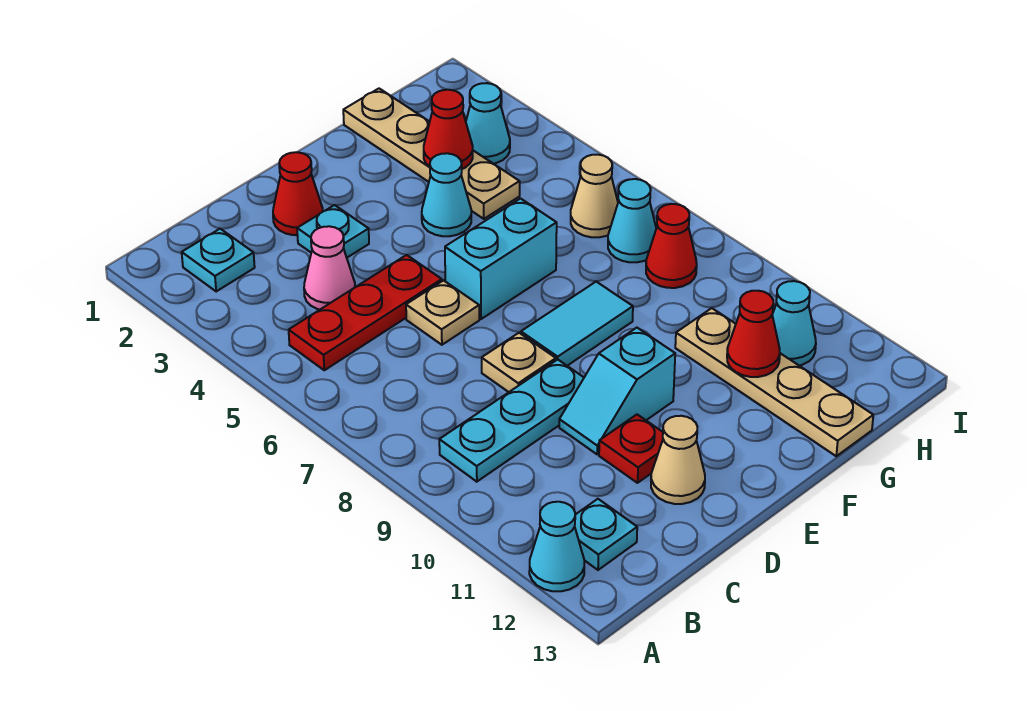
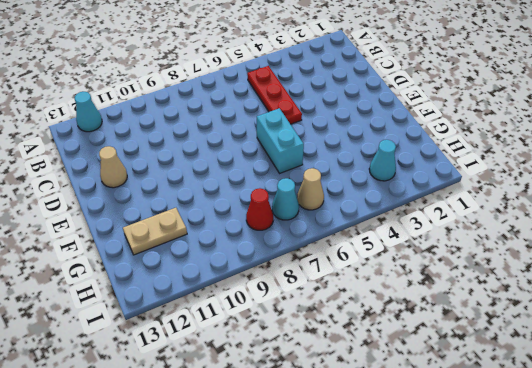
tan 1x2 plate [123,208,187,255] -> tan 1x4 plate [675,308,873,456]
none -> cyan 1x1 plate [182,229,255,292]
none -> cyan 1x3 plate [439,360,584,482]
none -> cyan 1x1 plate [575,499,637,570]

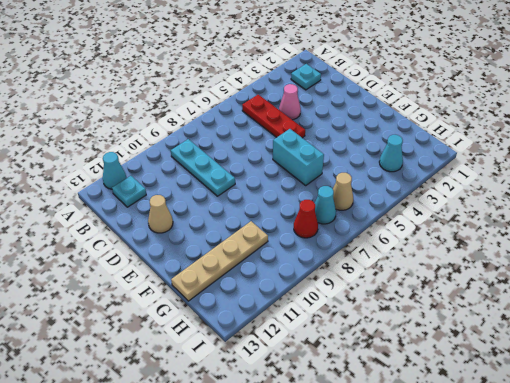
none -> red 1x1 cone [273,152,323,235]
none -> cyan 1x1 plate [297,205,369,258]
none -> tan 1x1 plate [406,281,479,345]

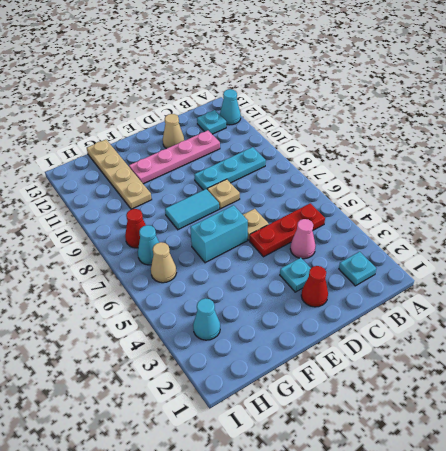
pink 1x4 plate [129,130,220,184] -> red 1x1 plate [599,415,663,483]
none -> cyan 1x2 slope [559,328,675,454]
none -> cyan 1x1 cone [422,153,471,236]
none -> tan 1x4 plate [343,89,520,219]

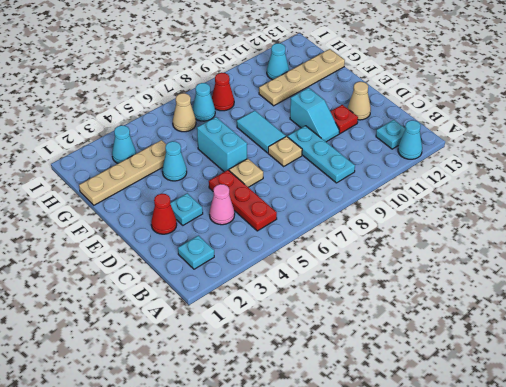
none -> red 1x1 cone [424,90,473,169]
none -> red 1x1 cone [727,291,780,377]

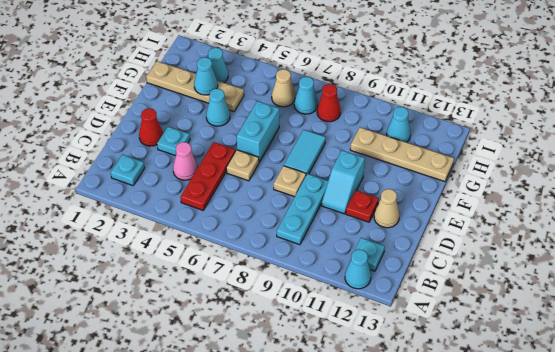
cyan 1x1 cone [194,57,218,95] -> red 1x1 cone [424,90,473,169]
none -> red 1x1 cone [727,291,780,377]

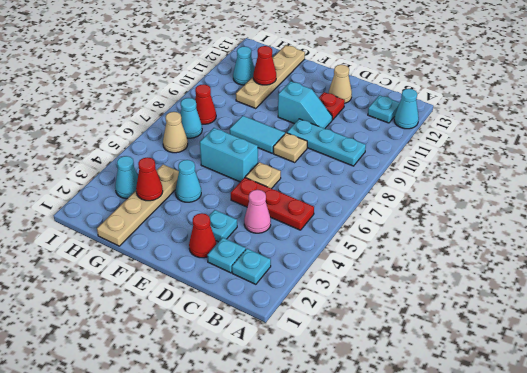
cyan 1x1 plate [207,238,246,273] -> none

